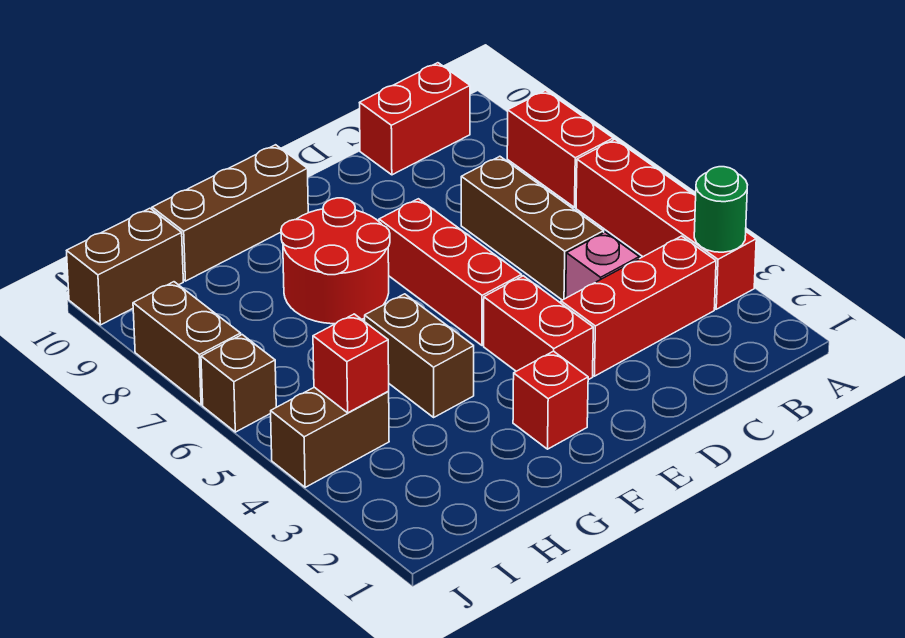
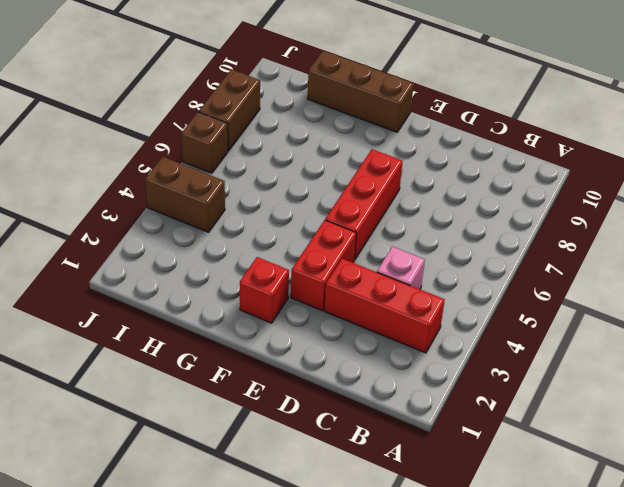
none -> red 1x4 brick [576,139,756,309]
none -> red 1x2 brick [507,90,613,207]
none -> red 1x2 brick [359,63,470,175]

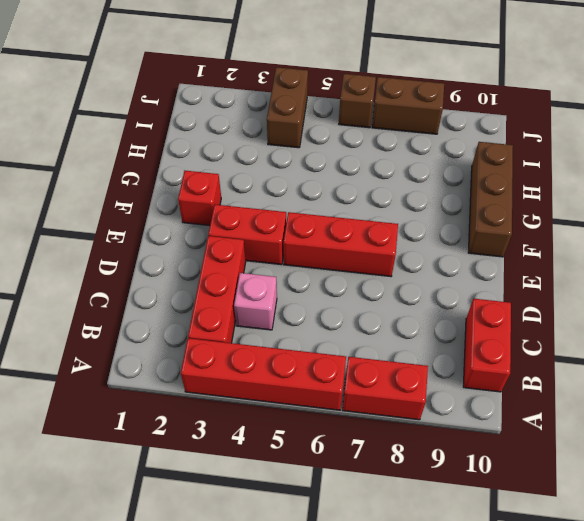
none -> brown 1x3 brick [461,156,604,300]
none -> red 2x2 round brick [281,198,390,324]
none -> brown 1x2 brick [365,294,474,417]

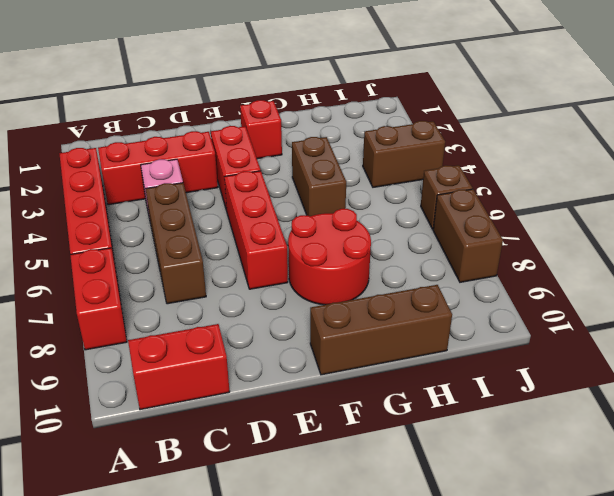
none -> brown 1x2 brick [67,208,183,325]
none -> green 1x1 round brick [694,167,747,252]
none -> red 1x1 brick [313,314,389,413]

